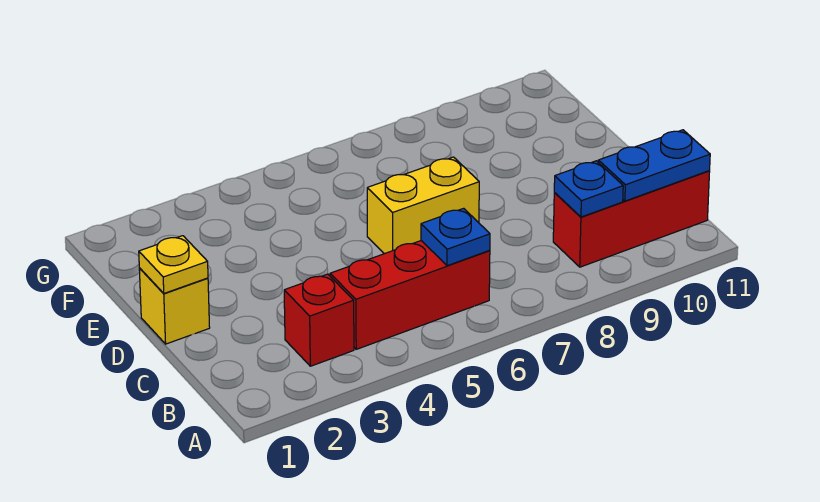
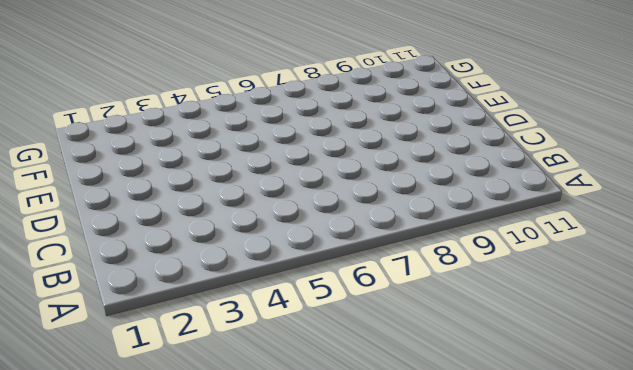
none -> red 1x1 brick [284,274,354,366]
none -> red 1x3 brick [330,241,490,349]

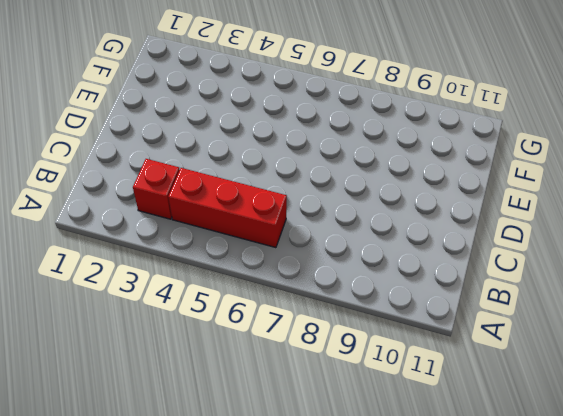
none -> red 1x3 brick [553,171,710,267]
none -> yellow 1x1 brick [139,268,210,344]

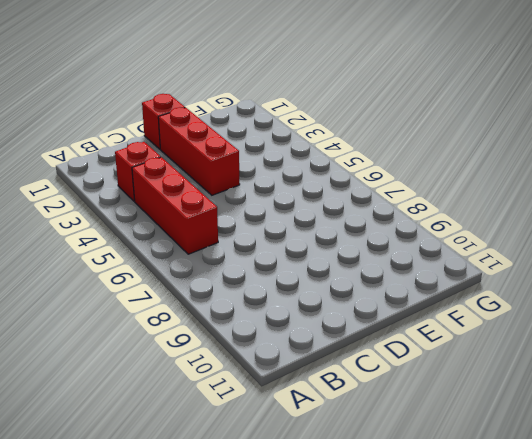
red 1x1 brick [142,94,185,149] -> yellow 1x1 brick [139,268,210,344]
red 1x3 brick [158,107,240,195] -> red 1x3 brick moved to [553,171,710,267]
none -> yellow 1x2 brick [367,157,479,254]
none -> blue 1x1 plate [421,208,490,266]

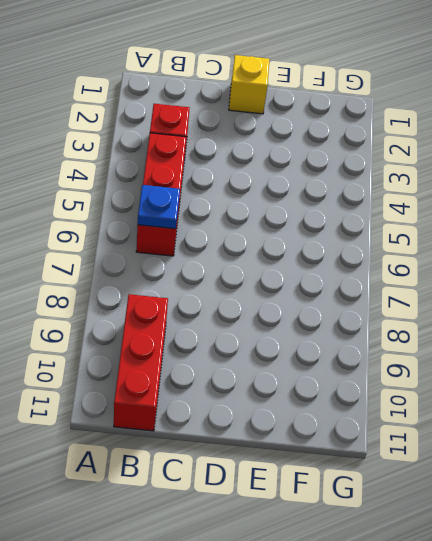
none -> yellow 1x2 brick [367,157,479,254]
none -> blue 1x1 plate [554,161,623,217]

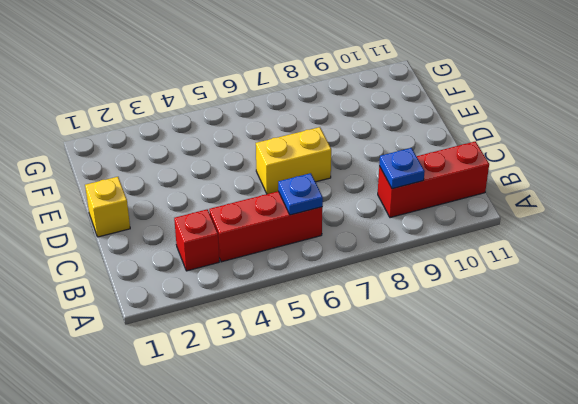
none -> blue 1x2 plate [598,130,710,201]
none -> yellow 1x1 plate [139,236,208,293]

